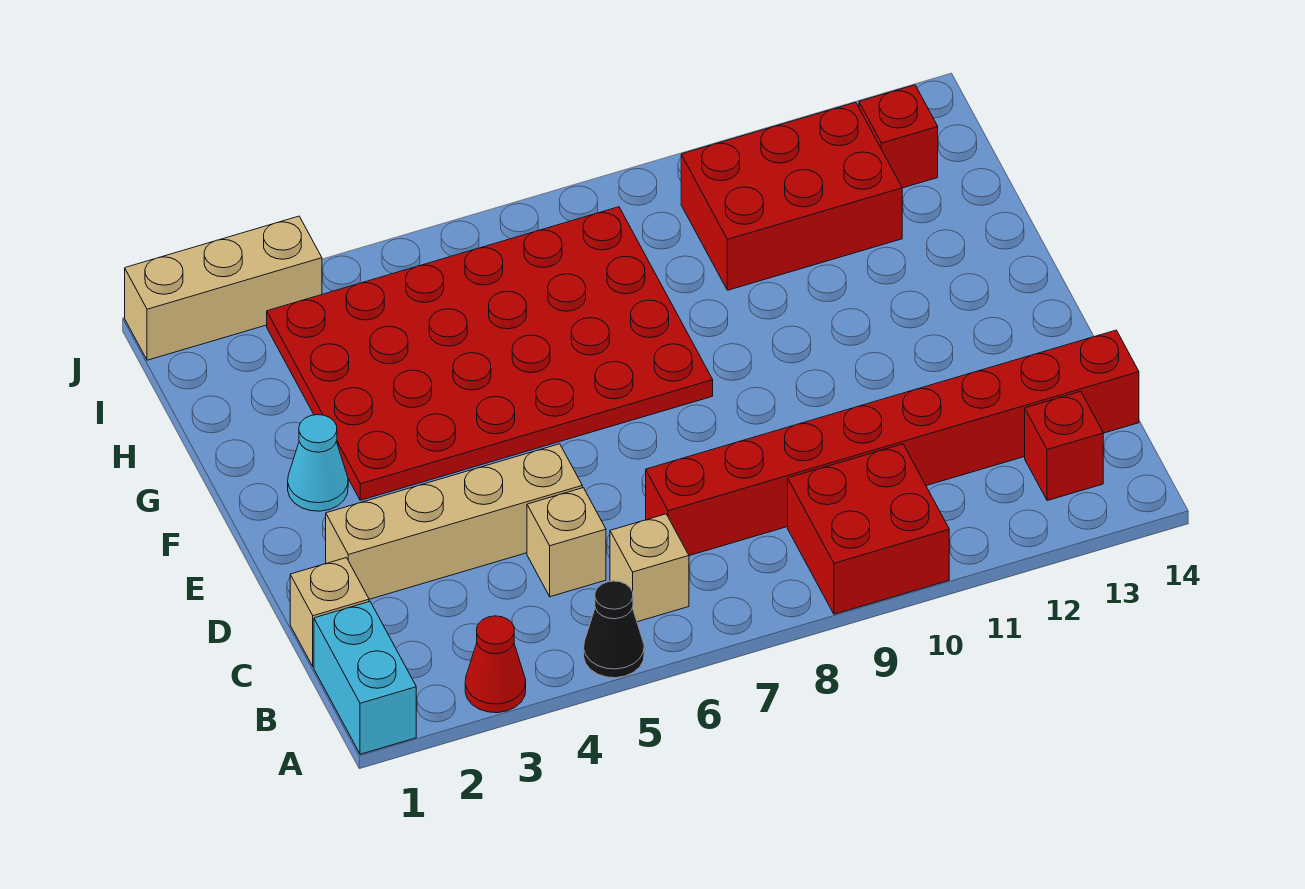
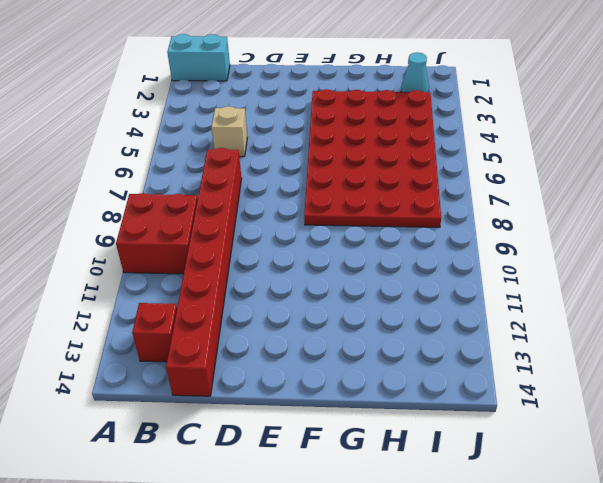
cyan 1x1 cone [401,52,429,92] -> cyan 1x1 cone moved to [288,415,348,511]
none -> red 1x1 cone [465,616,526,713]
none -> black 1x1 cone [584,581,644,678]
none -> tan 1x1 brick [610,514,689,622]

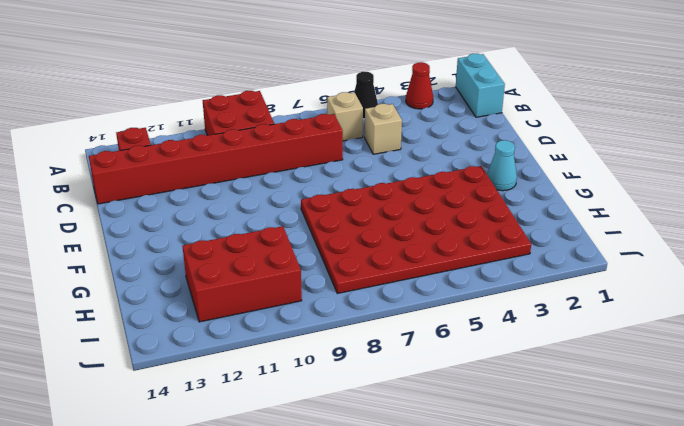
none -> tan 1x1 brick [290,558,369,667]
none -> tan 1x4 brick [326,444,582,599]
none -> red 1x1 brick [859,85,938,188]

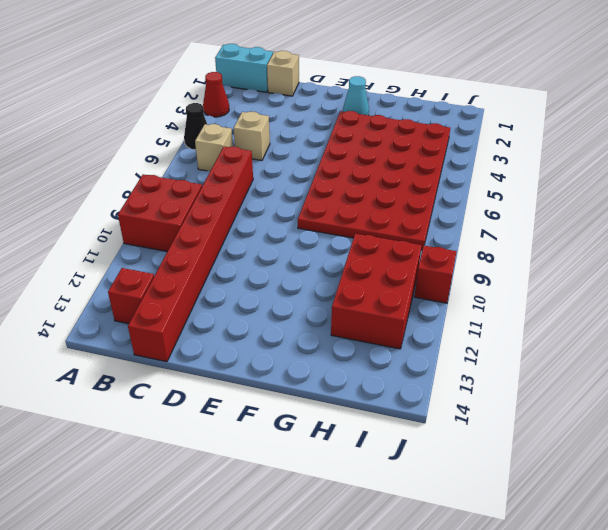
red 1x1 brick [414,246,457,303] -> red 1x1 brick moved to [859,85,938,188]
none -> tan 1x4 brick [326,444,582,599]
none -> tan 1x3 brick [125,216,322,360]

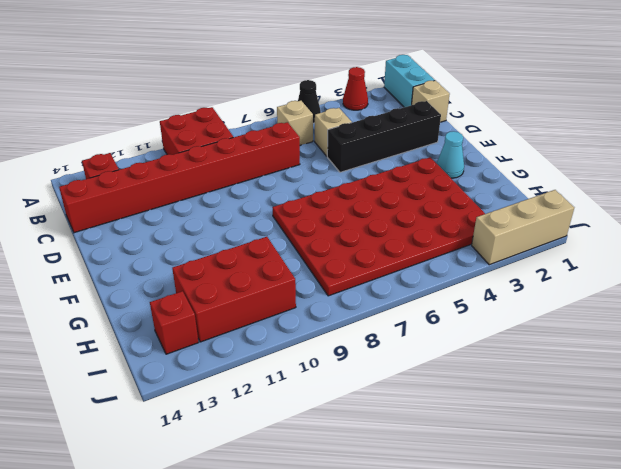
black 1x4 brick [327,101,441,172] -> tan 1x4 brick [326,444,582,599]

